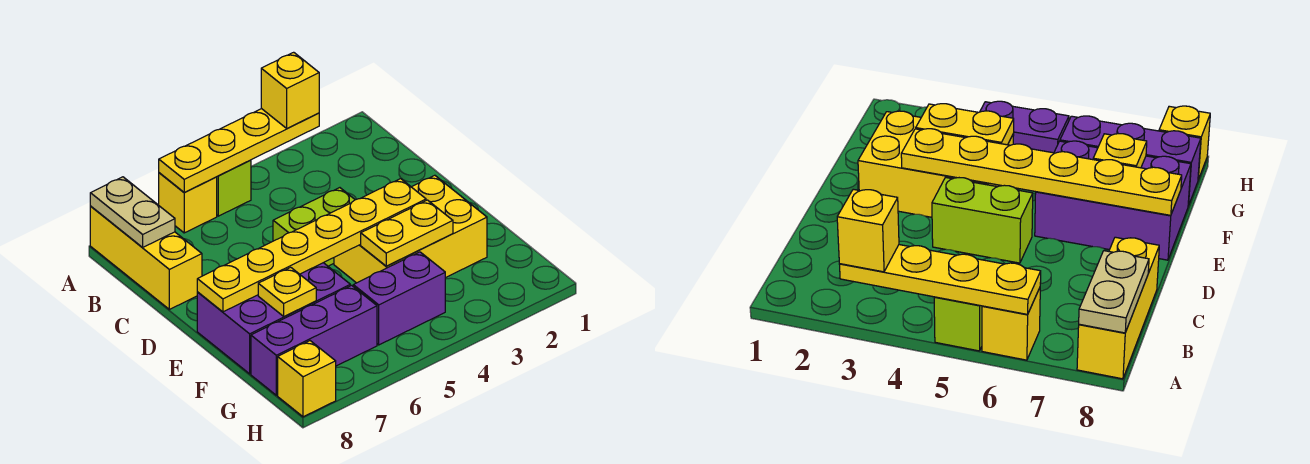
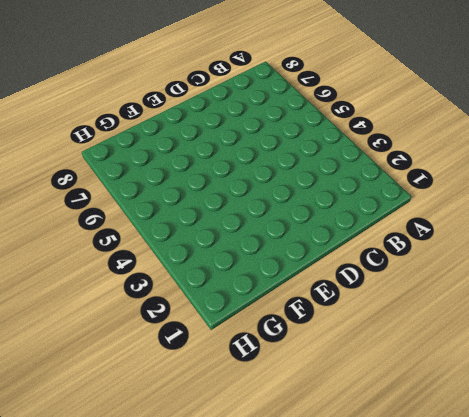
none -> lime 1x1 brick [217,160,251,216]
none -> yellow 1x1 brick [159,173,217,233]
none -> yellow 1x3 brick [90,207,202,309]

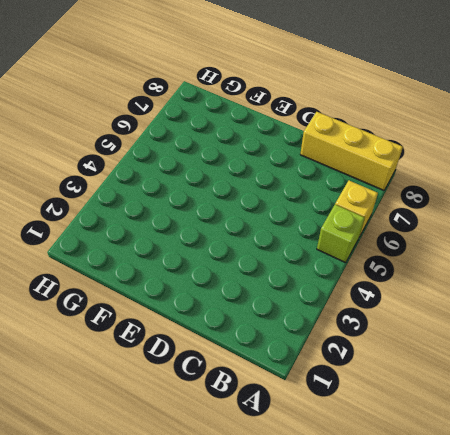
none -> lime 1x2 brick [273,188,355,266]
none -> yellow 2x3 brick [334,175,487,283]
none -> purple 2x3 brick [197,263,350,374]

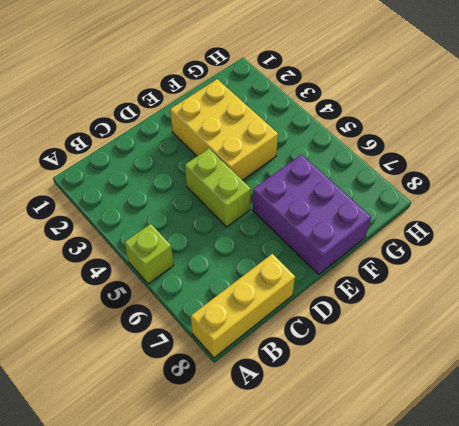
none -> yellow 1x1 brick [159,173,217,233]
none -> purple 1x2 brick [353,252,445,345]
none -> purple 1x3 brick [251,285,377,395]

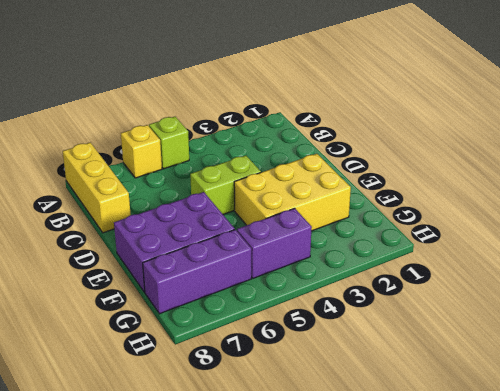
none -> yellow 1x1 brick [278,341,336,417]
none -> yellow 1x4 plate [159,109,319,192]
none -> tan 1x2 plate [90,177,175,248]

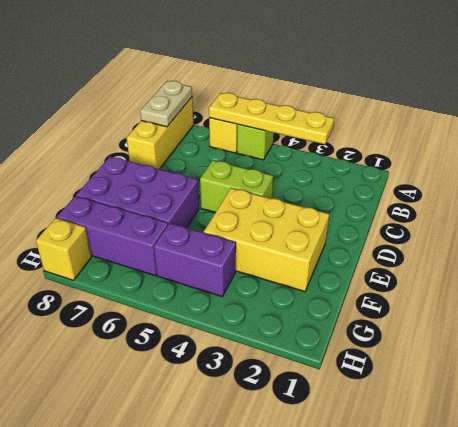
none -> yellow 1x6 plate [197,179,426,312]
none -> yellow 1x2 plate [361,200,453,266]
none -> yellow 1x1 plate [258,267,316,317]

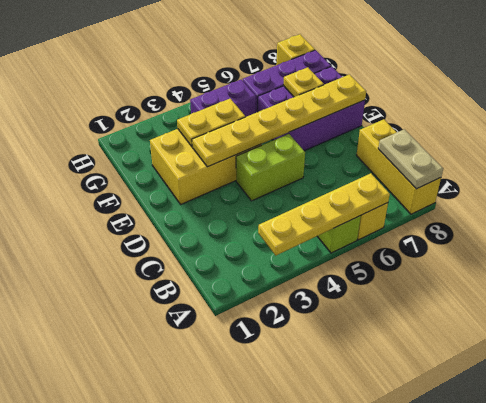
none -> yellow 1x1 brick [261,52,319,128]

